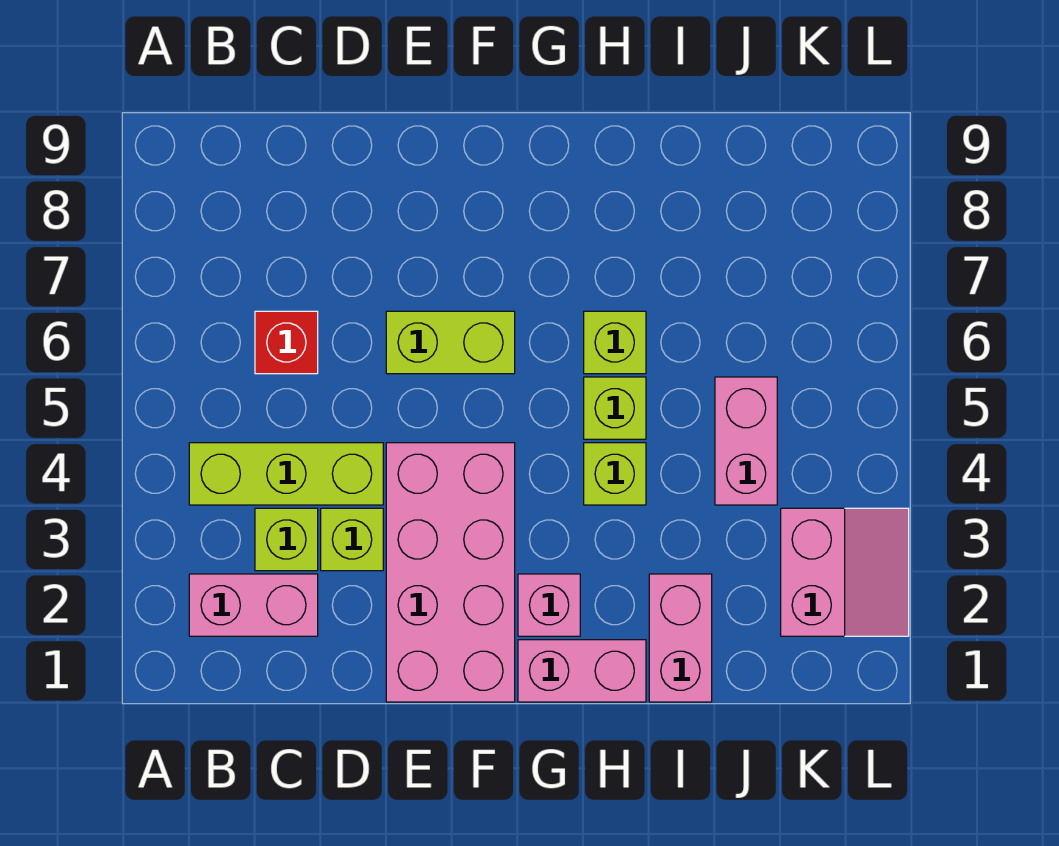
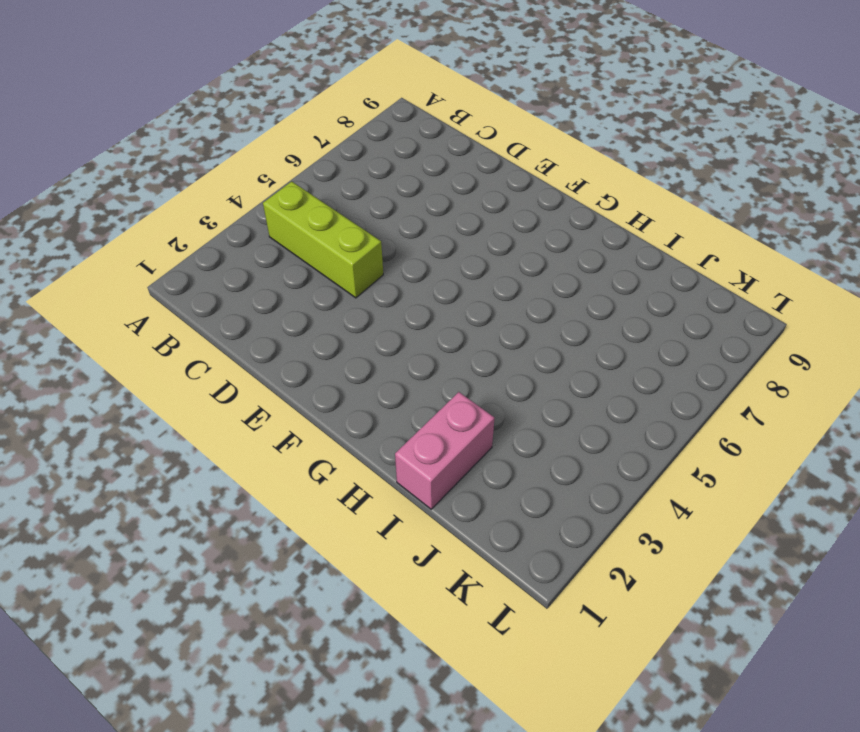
none -> pink 1x2 brick [189,574,318,636]
none -> lime 1x1 brick [255,508,318,571]
none -> red 1x1 brick [255,311,318,374]

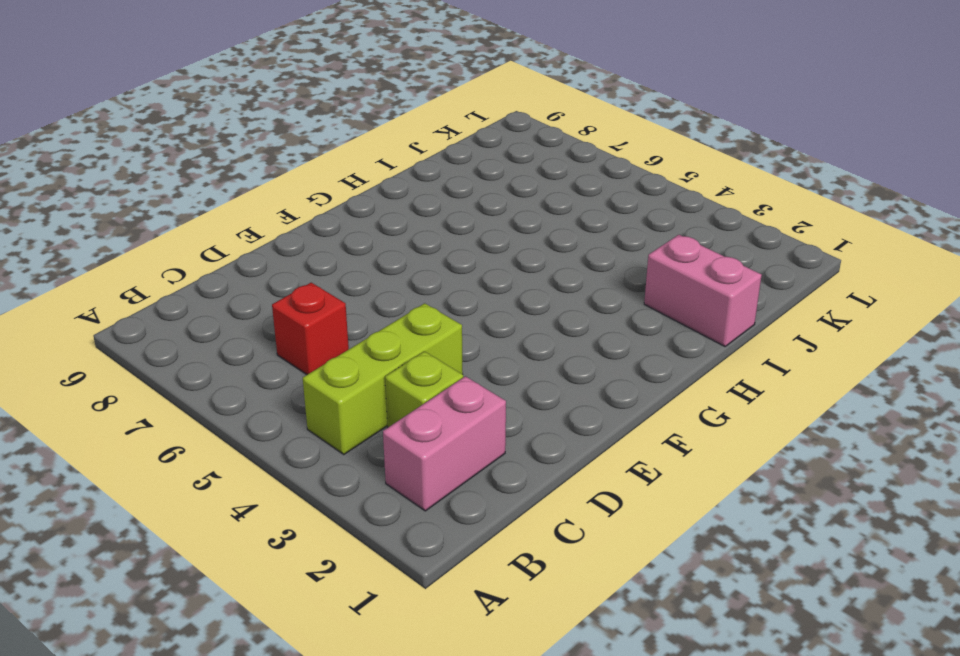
none -> lime 1x1 brick [321,508,383,571]
none -> pink 2x4 brick [386,443,515,702]
none -> lime 1x2 brick [386,311,515,374]

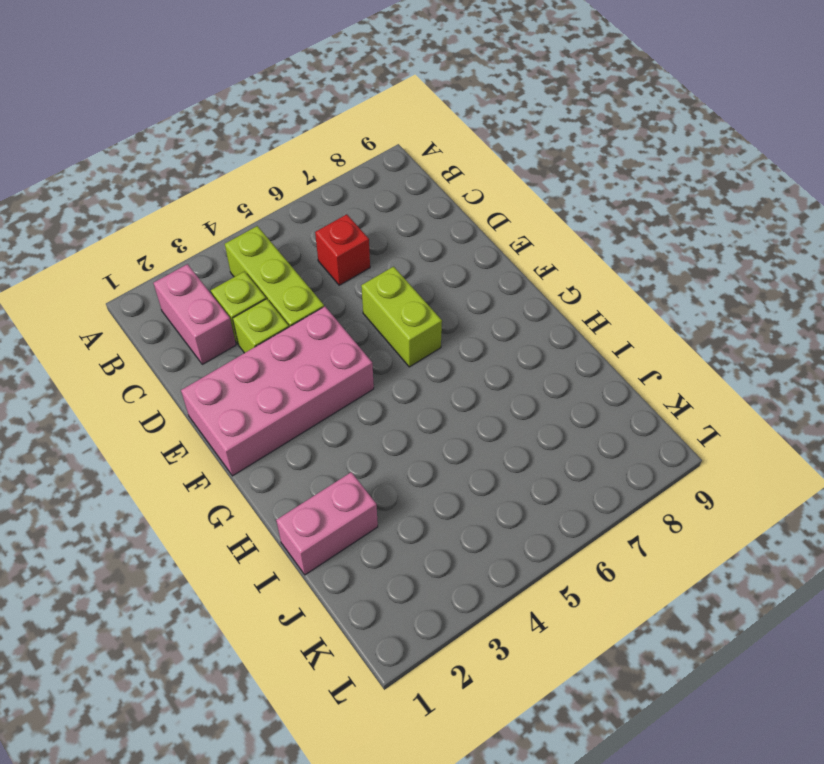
none -> pink 1x2 brick [518,640,646,702]
none -> pink 1x1 brick [518,574,580,636]
none -> lime 1x1 brick [584,443,646,505]

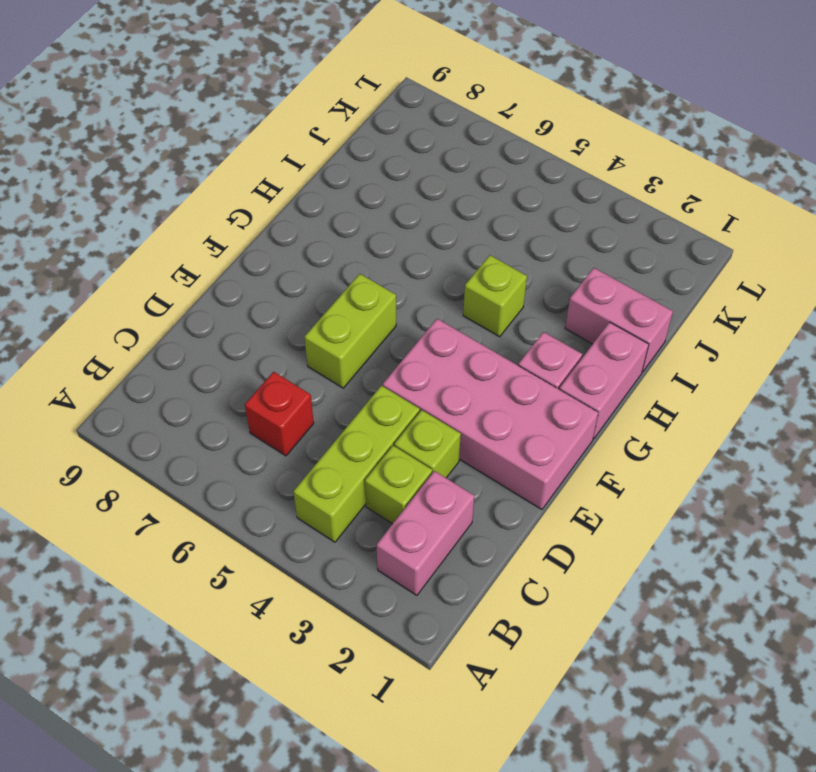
none -> lime 1x1 brick [584,377,646,439]
none -> lime 1x1 brick [584,311,646,374]
none -> pink 1x2 brick [715,377,777,505]

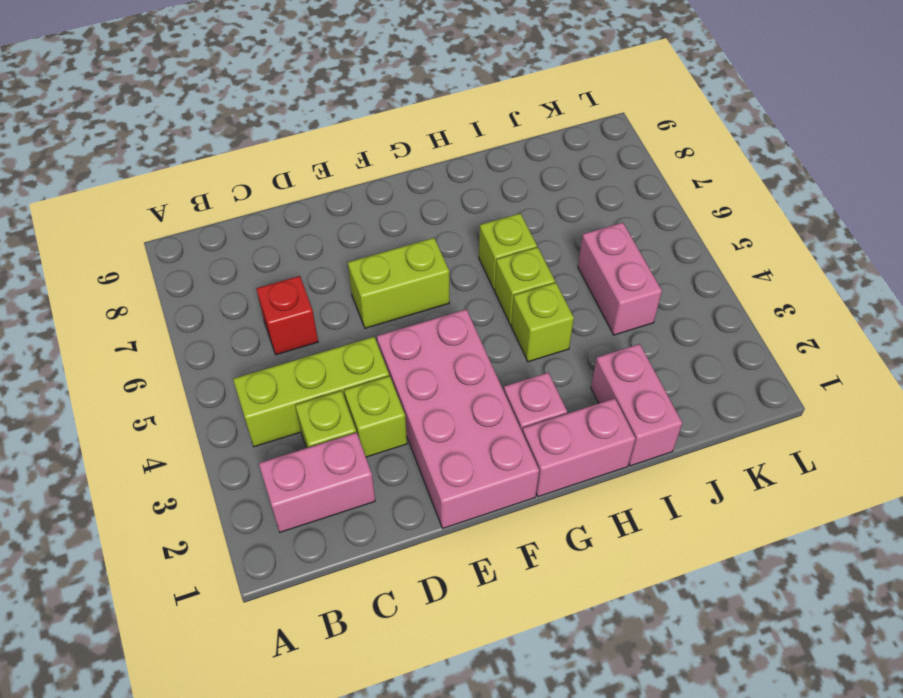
none -> pink 2x2 slope [781,508,909,636]

